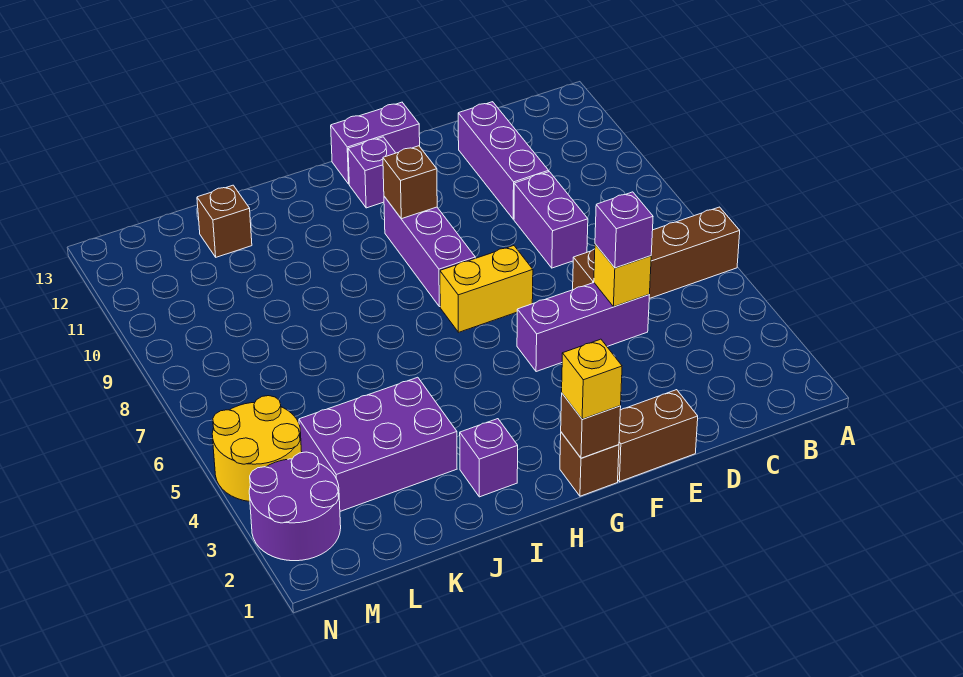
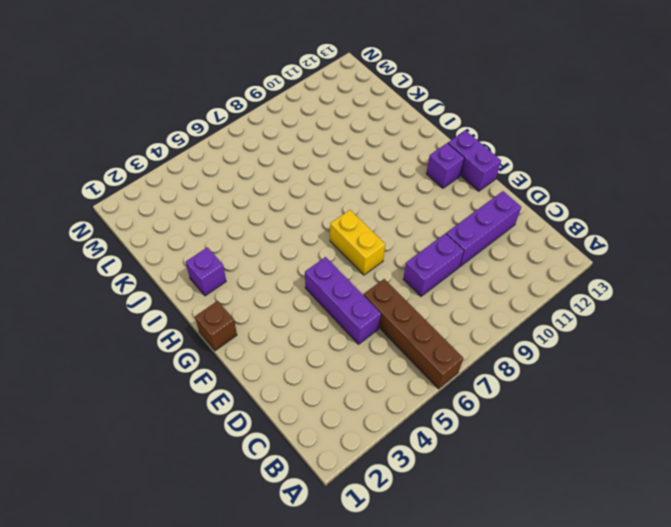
none -> brown 1x2 brick [618,390,698,482]
none -> purple 1x3 brick [384,196,475,307]
none -> purple 2x3 brick [299,377,457,511]

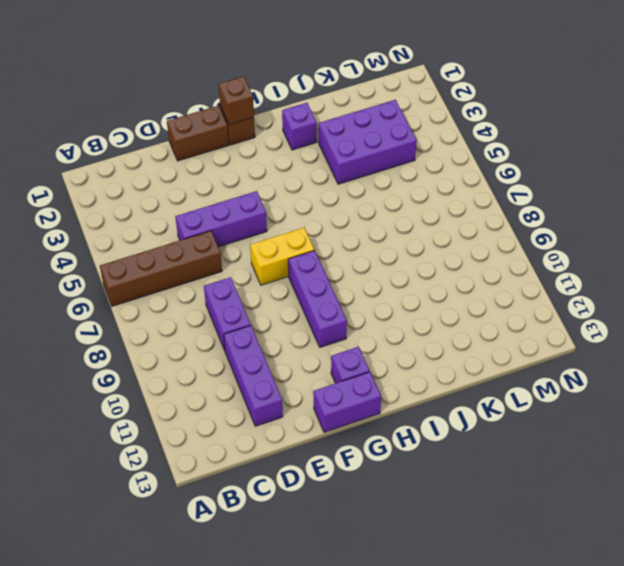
none -> brown 1x1 brick [197,185,252,257]
none -> purple 2x2 round brick [249,452,341,561]
none -> yellow 2x2 round brick [212,396,302,502]

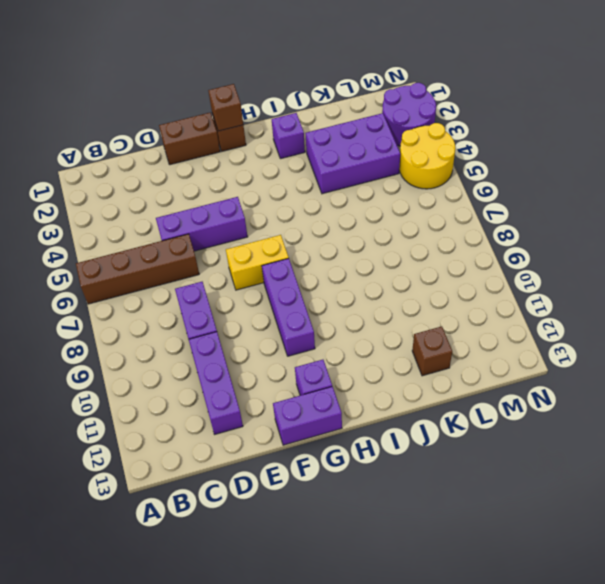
none -> yellow 1x1 brick [594,244,651,307]
none -> brown 1x1 brick [383,146,437,219]
none -> purple 1x1 brick [595,192,653,268]

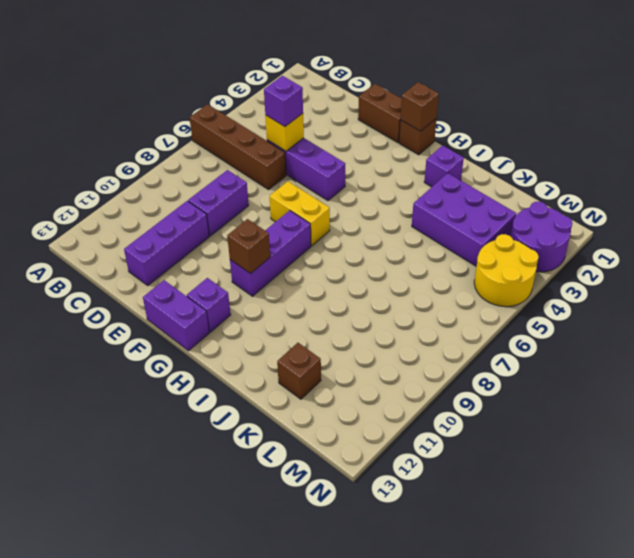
none -> yellow 1x1 brick [562,339,622,419]

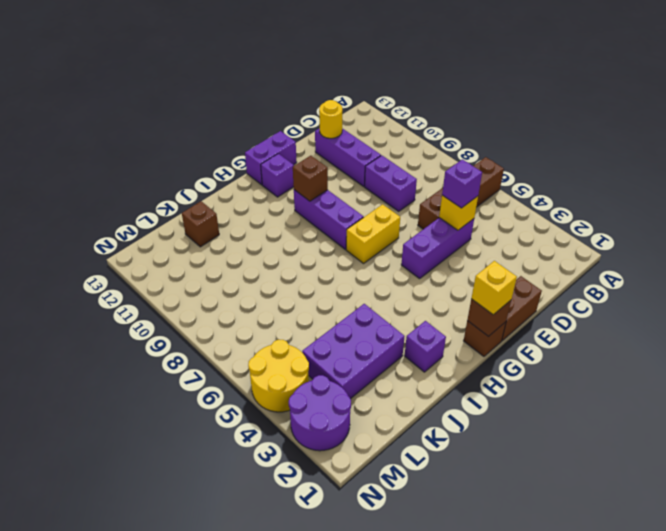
yellow 1x1 round brick [319,100,342,138] -> none

